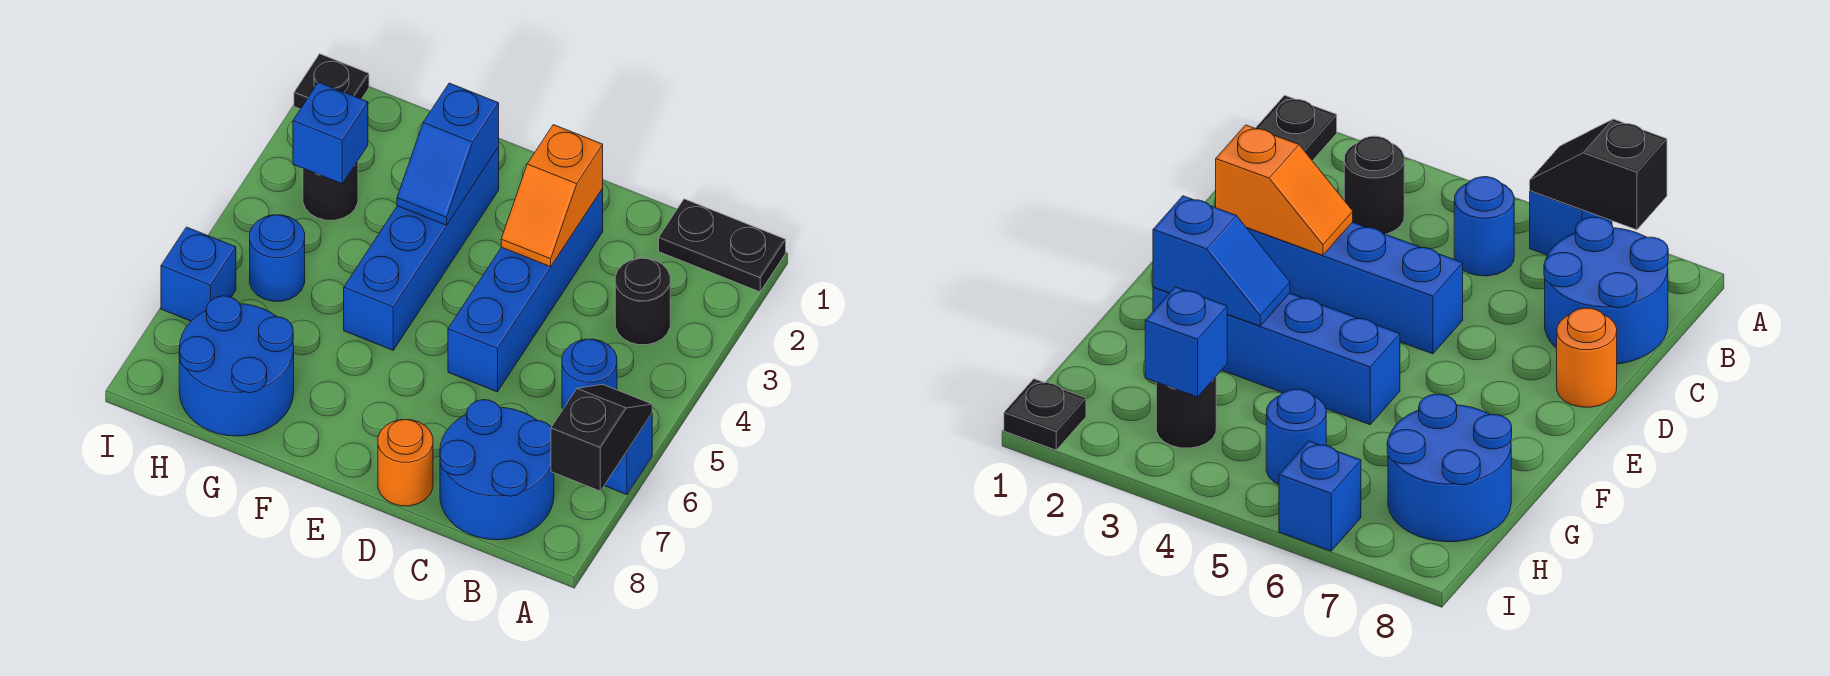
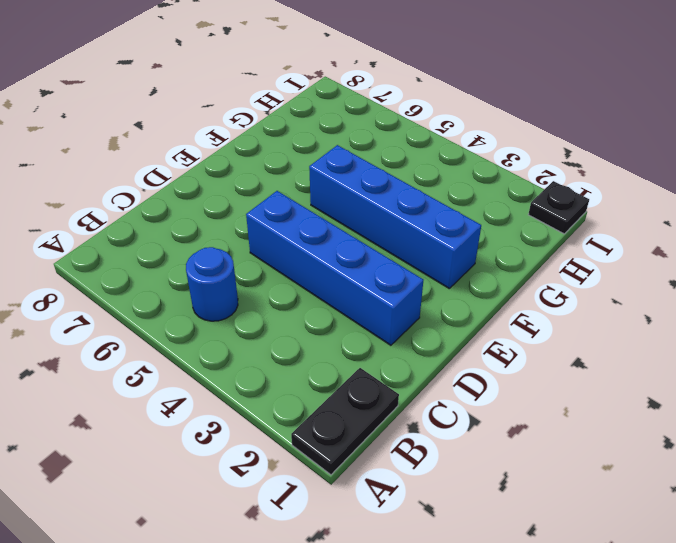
none -> blue 1x1 brick [604,414,652,495]
none -> black 1x1 round brick [615,258,670,345]
none -> blue 2x2 round brick [440,400,554,540]

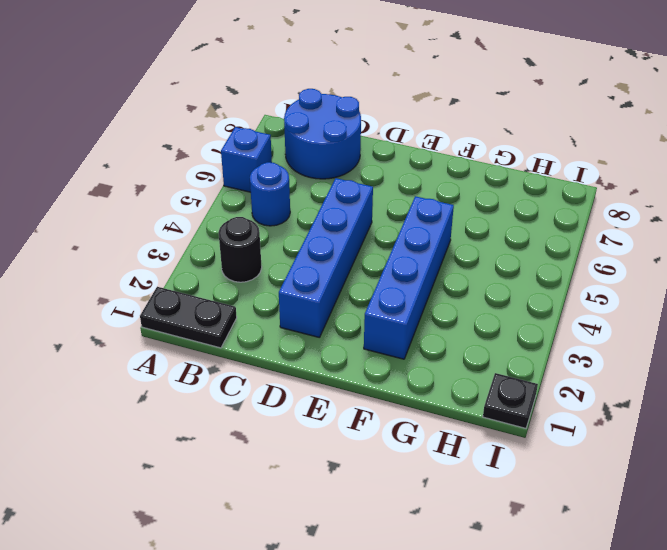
none -> orange 1x1 round brick [378,420,433,506]
none -> blue 2x2 round brick [179,296,294,436]
none -> black 1x1 round brick [303,161,358,220]

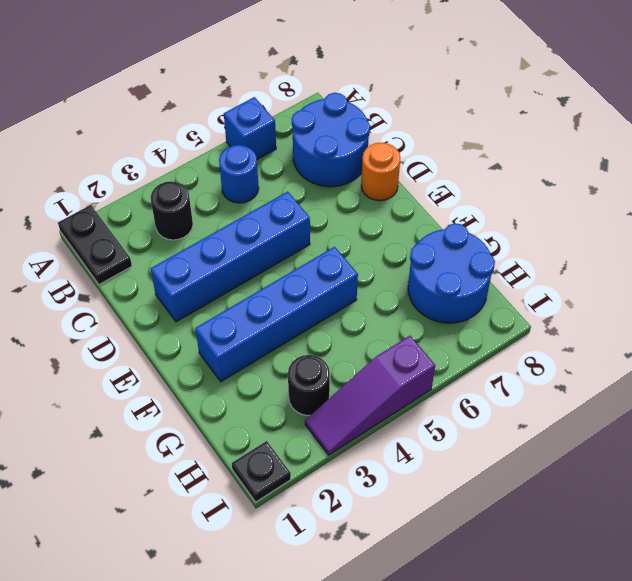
purple 1x3 slope [305,336,435,455] -> none
none -> blue 1x1 round brick [250,215,305,301]
none -> blue 1x1 brick [161,227,236,321]
none -> black 1x2 slope [551,384,652,491]

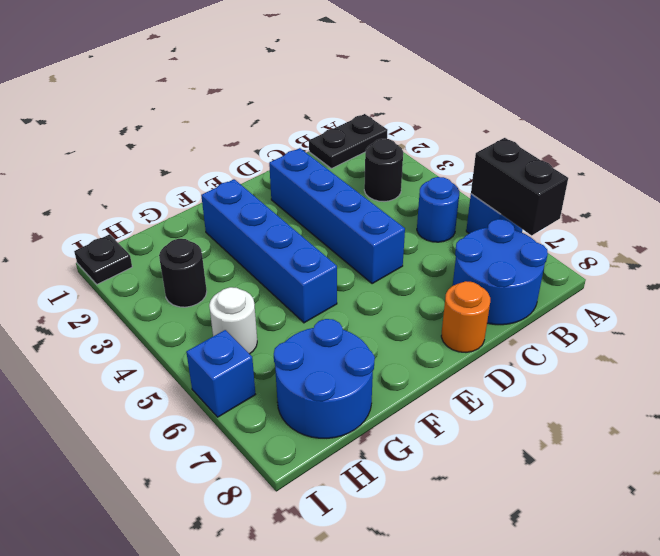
black 1x2 brick [471,138,568,235] -> black 1x2 slope [551,384,652,491]
white 1x1 round brick [209,287,257,354] -> blue 1x1 round brick [250,215,305,301]
none -> orange 1x2 slope [501,125,603,267]
none -> blue 1x2 slope [397,83,499,225]
none -> blue 1x1 brick [293,82,368,184]

